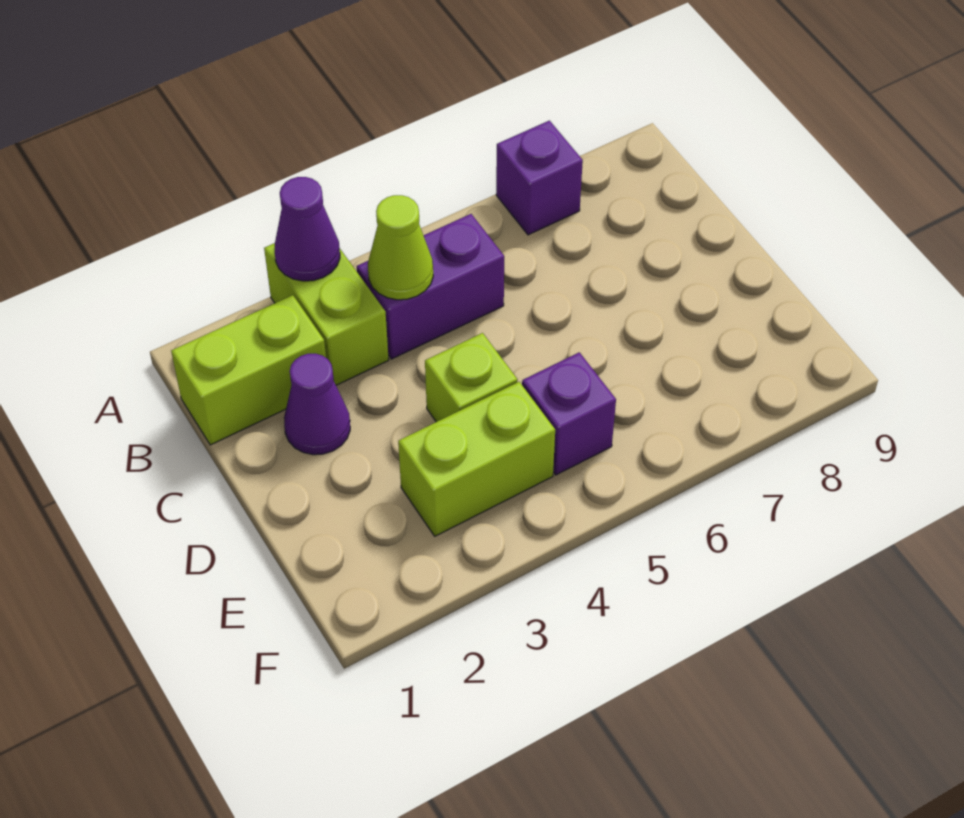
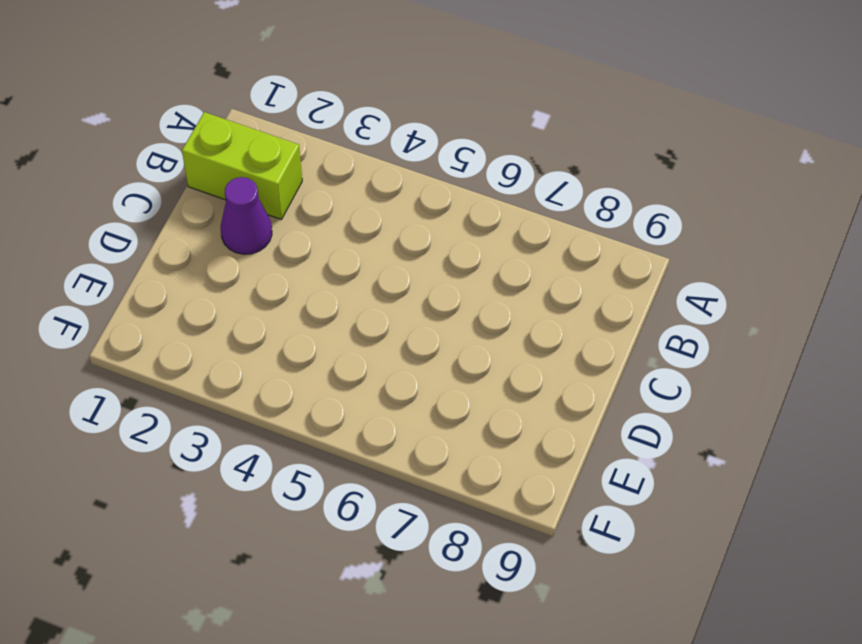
none -> lime 1x2 brick [264,243,389,385]
none -> purple 1x1 brick [496,121,583,235]

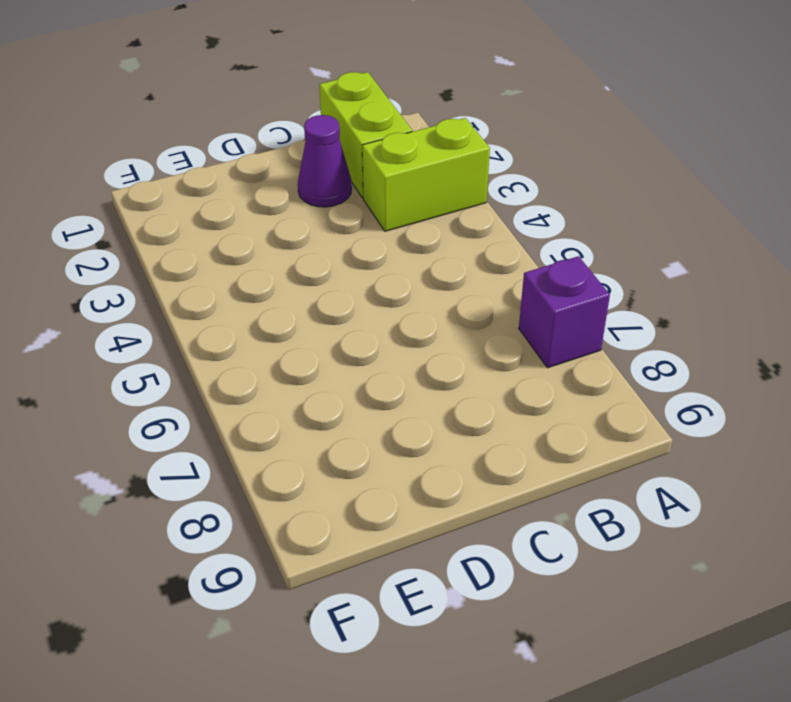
none -> purple 1x2 brick [356,214,504,359]
none -> lime 1x1 brick [425,333,518,422]

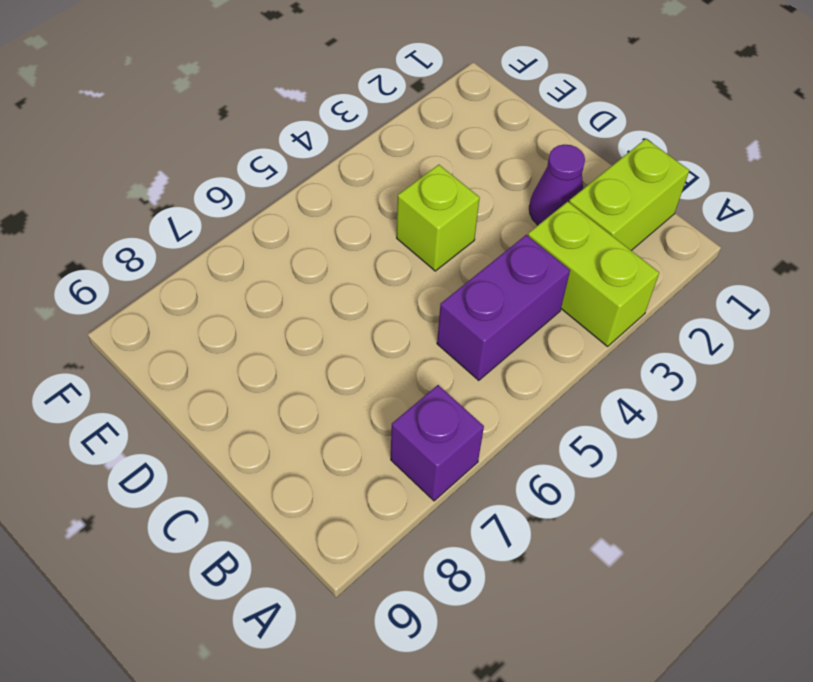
none -> lime 1x2 brick [398,382,555,536]
none -> purple 1x1 brick [522,352,616,475]

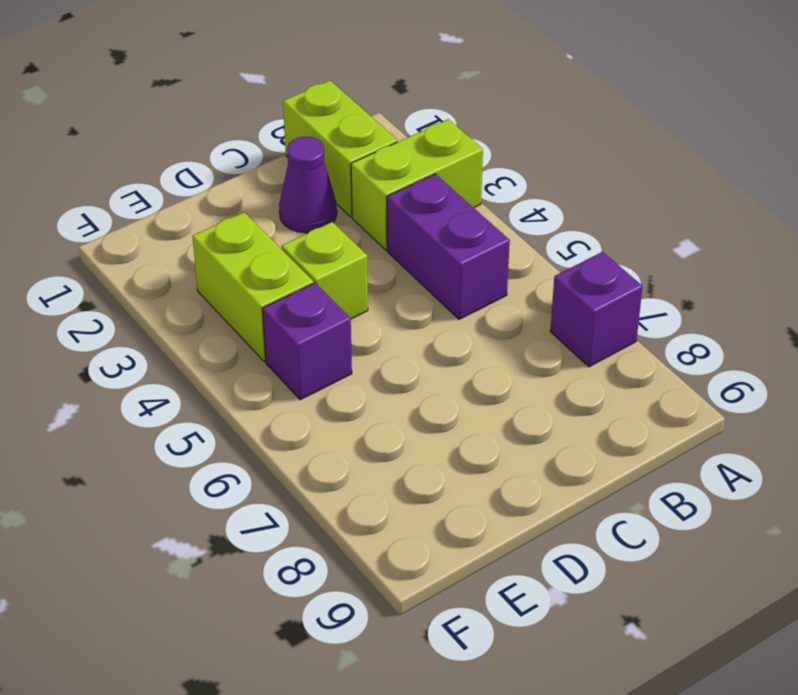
none -> purple 1x1 cone [275,177,340,281]
none -> lime 1x1 cone [368,195,433,300]

